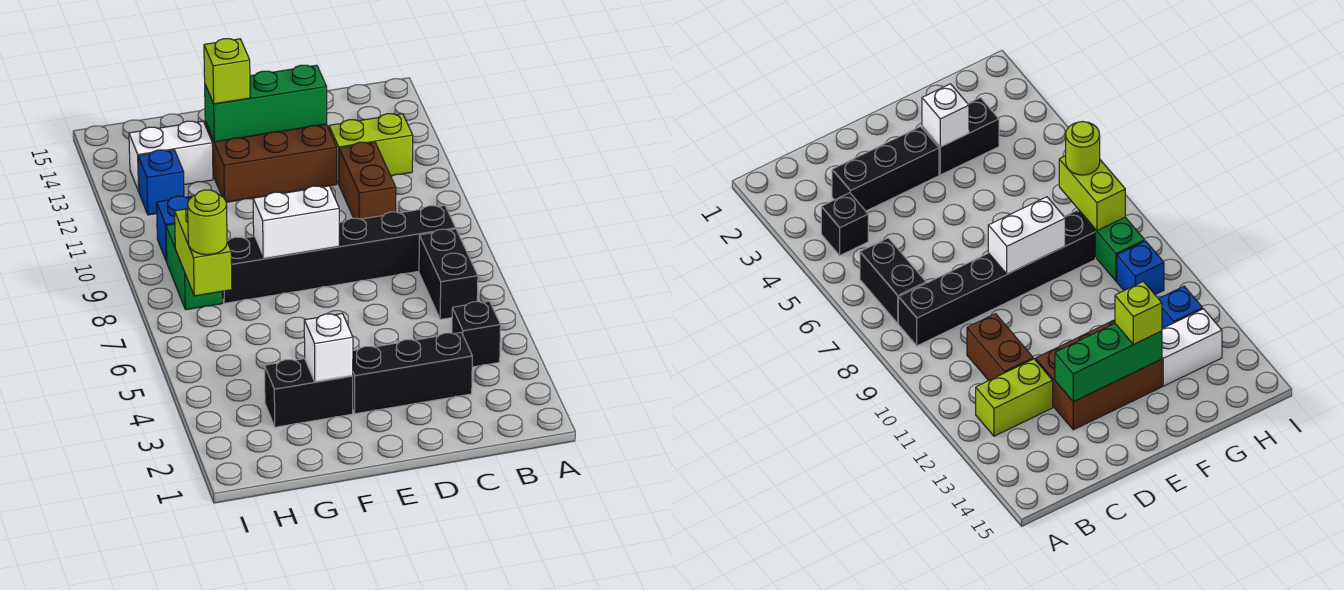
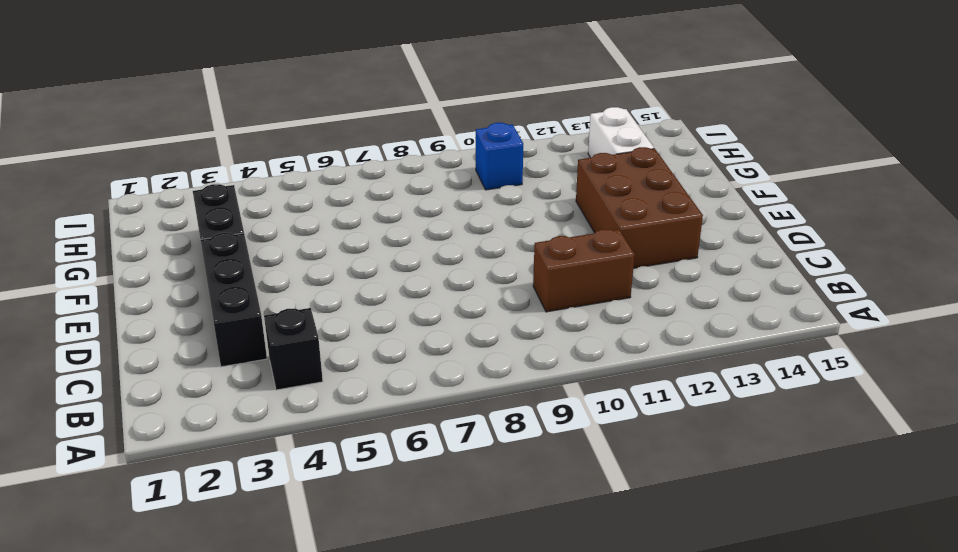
none -> black 1x2 brick [419,229,478,319]
none -> black 1x6 brick [222,206,456,303]
none -> lime 1x2 brick [329,114,413,184]

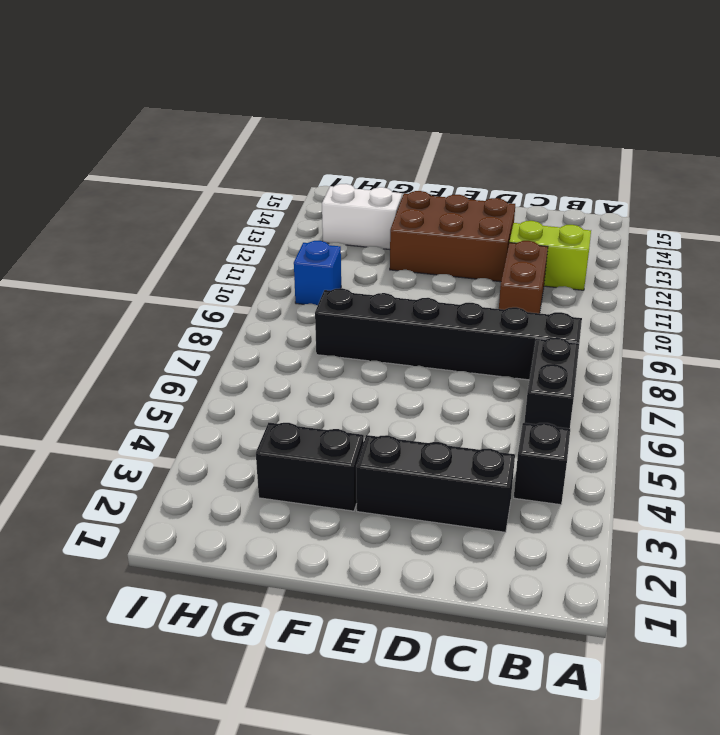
none -> green 1x2 brick [166,224,223,310]
none -> blue 1x1 brick [138,150,184,215]
none -> green 1x3 brick [205,65,327,142]

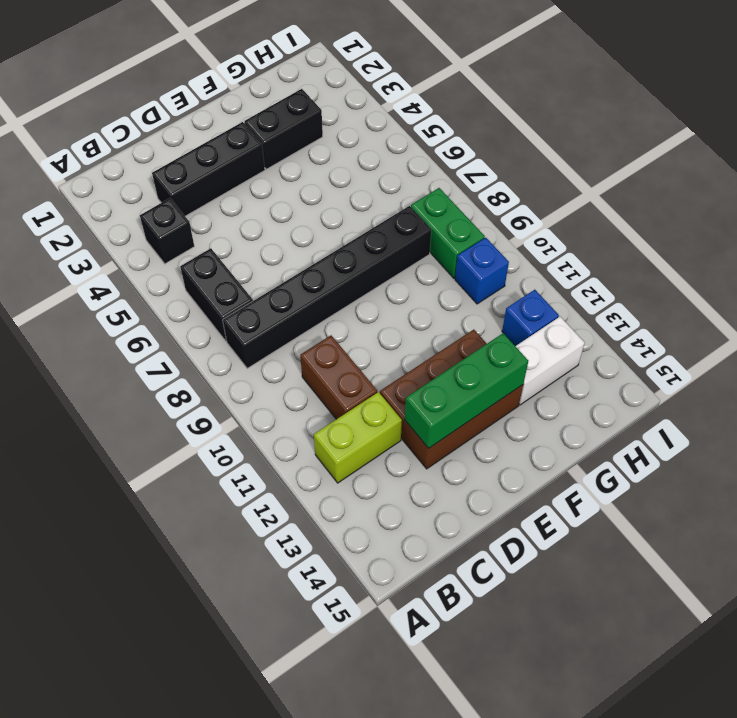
none -> white 1x2 brick [253,186,339,259]
none -> white 1x1 brick [304,314,353,382]
none -> lime 1x2 brick [175,209,232,296]

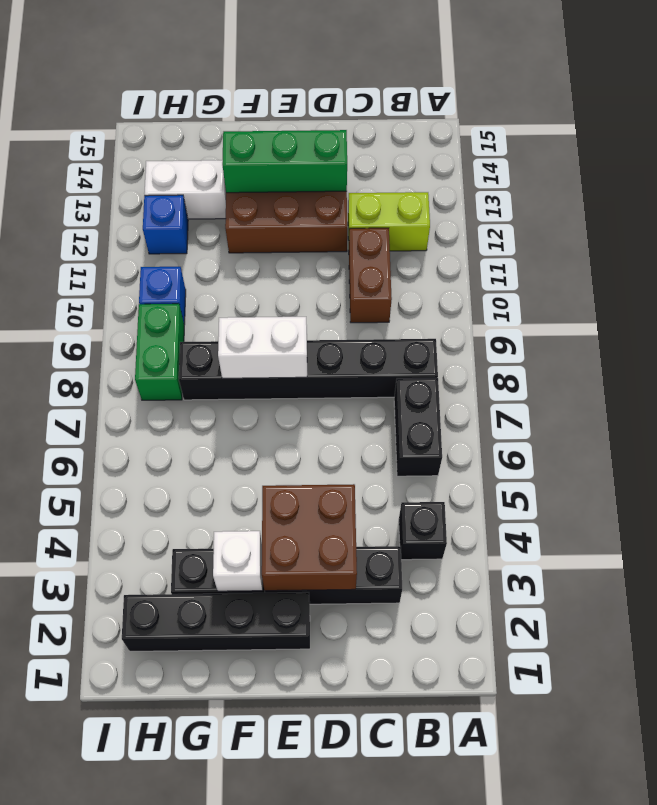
brown 2x2 brick [262,484,357,591] -> none
black 1x4 brick [122,592,310,651] -> none
none -> lime 1x2 brick [175,209,232,296]
none -> lime 1x1 brick [204,39,250,104]
none -> lime 1x1 round brick [188,190,227,255]

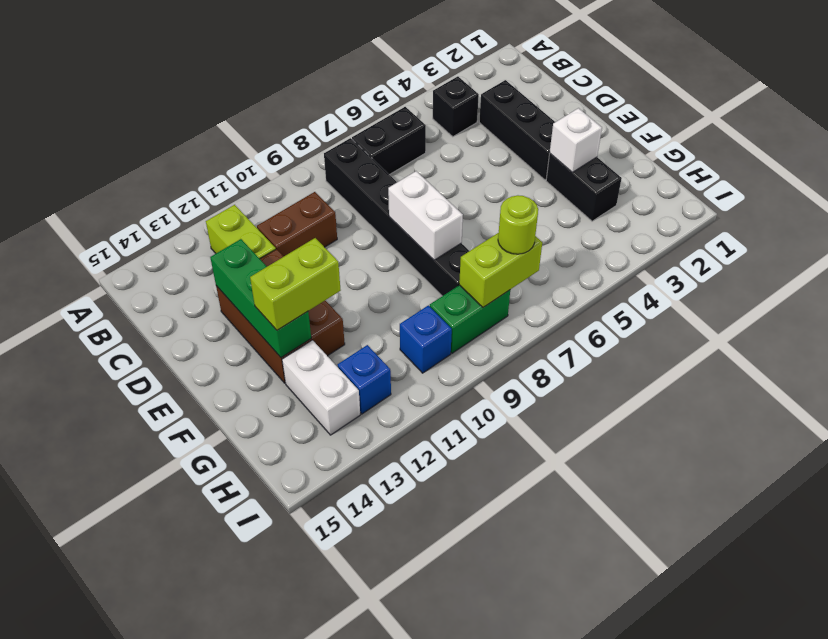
lime 1x2 brick [250,238,341,330] -> lime 1x1 brick [204,39,250,104]

